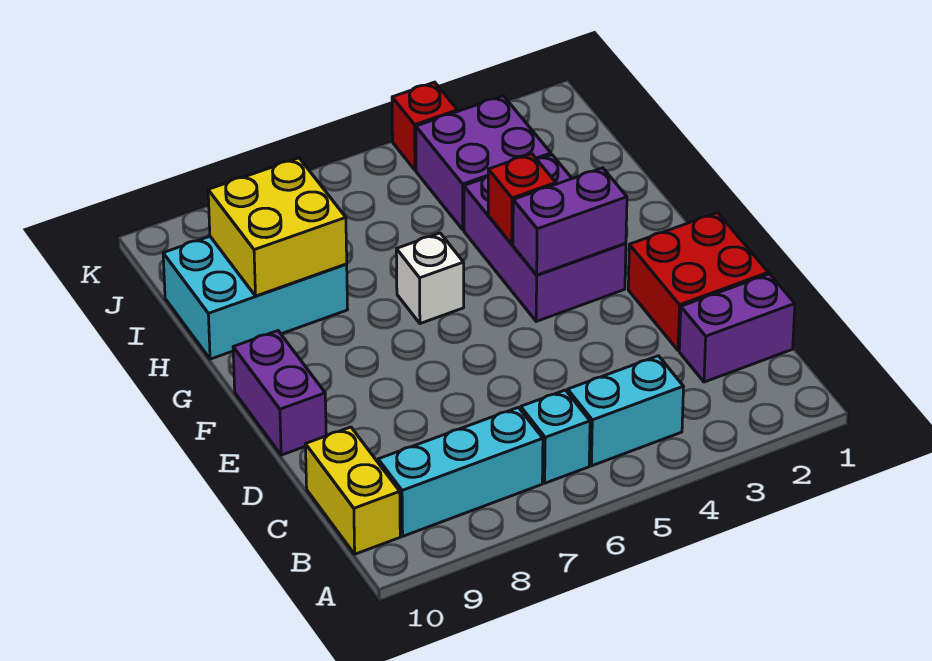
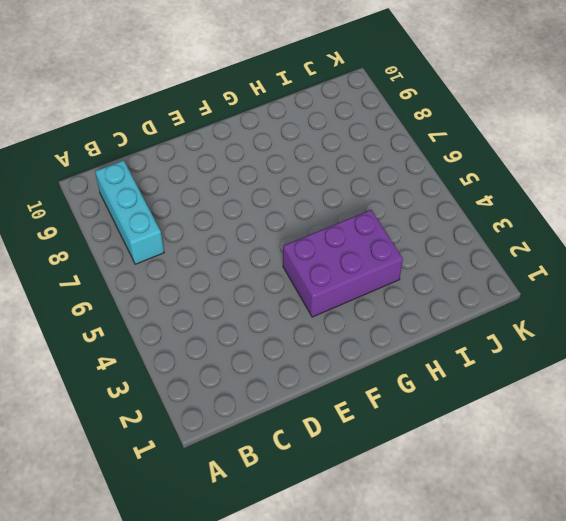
none -> cyan 1x2 brick [568,356,684,466]
none -> cyan 1x1 brick [521,390,590,483]
none -> yellow 1x2 brick [305,427,400,554]

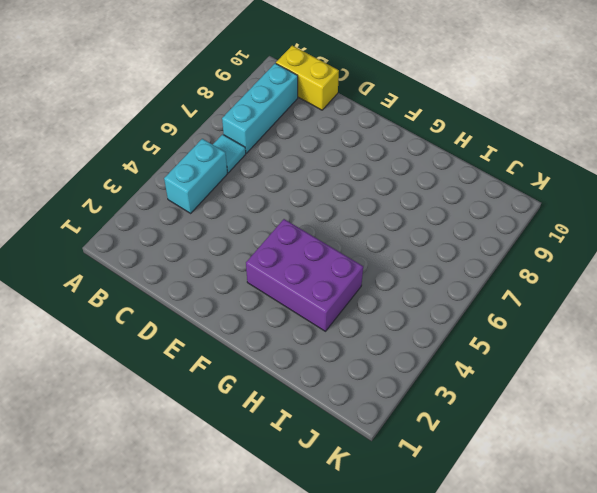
cyan 1x1 tile [213,134,246,173] -> cyan 1x1 brick [521,390,590,483]
none -> purple 1x2 brick [679,274,795,382]
none -> red 2x2 brick [628,213,768,351]
none -> purple 1x2 brick [233,331,326,455]

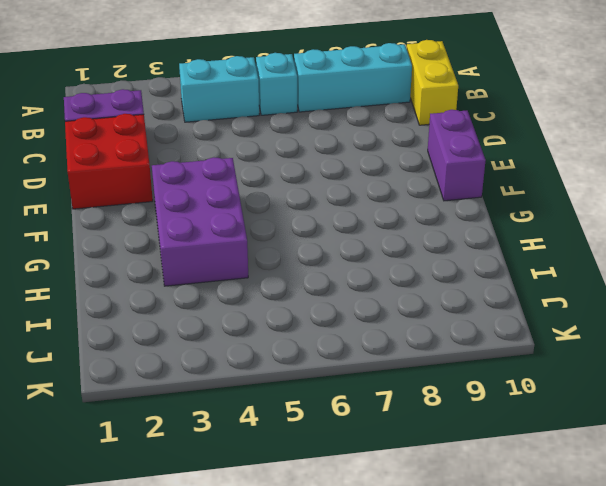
none -> white 1x1 brick [396,233,464,324]
none -> cyan 2x3 brick [163,236,348,359]
none -> purple 2x2 brick [416,96,551,230]

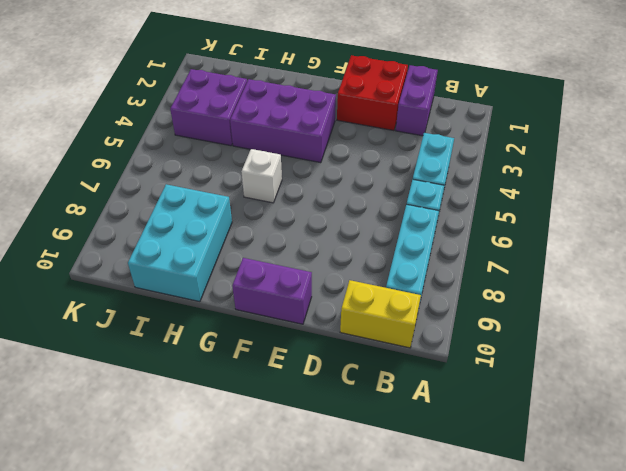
none -> red 1x1 brick [392,82,457,170]
none -> purple 1x2 brick [513,168,627,275]
none -> red 1x1 brick [488,154,556,244]

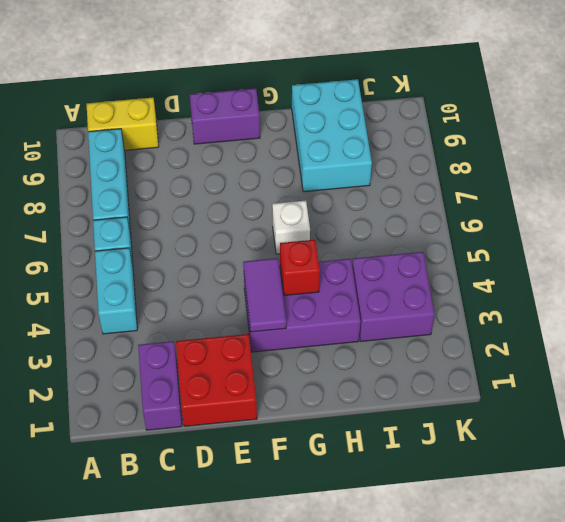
purple 1x2 tile [243,258,286,332] -> purple 1x2 brick [513,168,627,275]
none -> red 1x1 brick [392,82,457,170]
none -> yellow 2x2 brick [208,158,347,296]

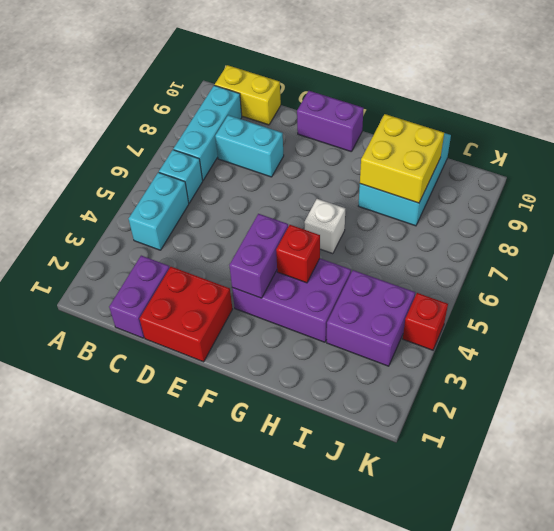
cyan 1x2 brick [215,115,284,177] -> none

